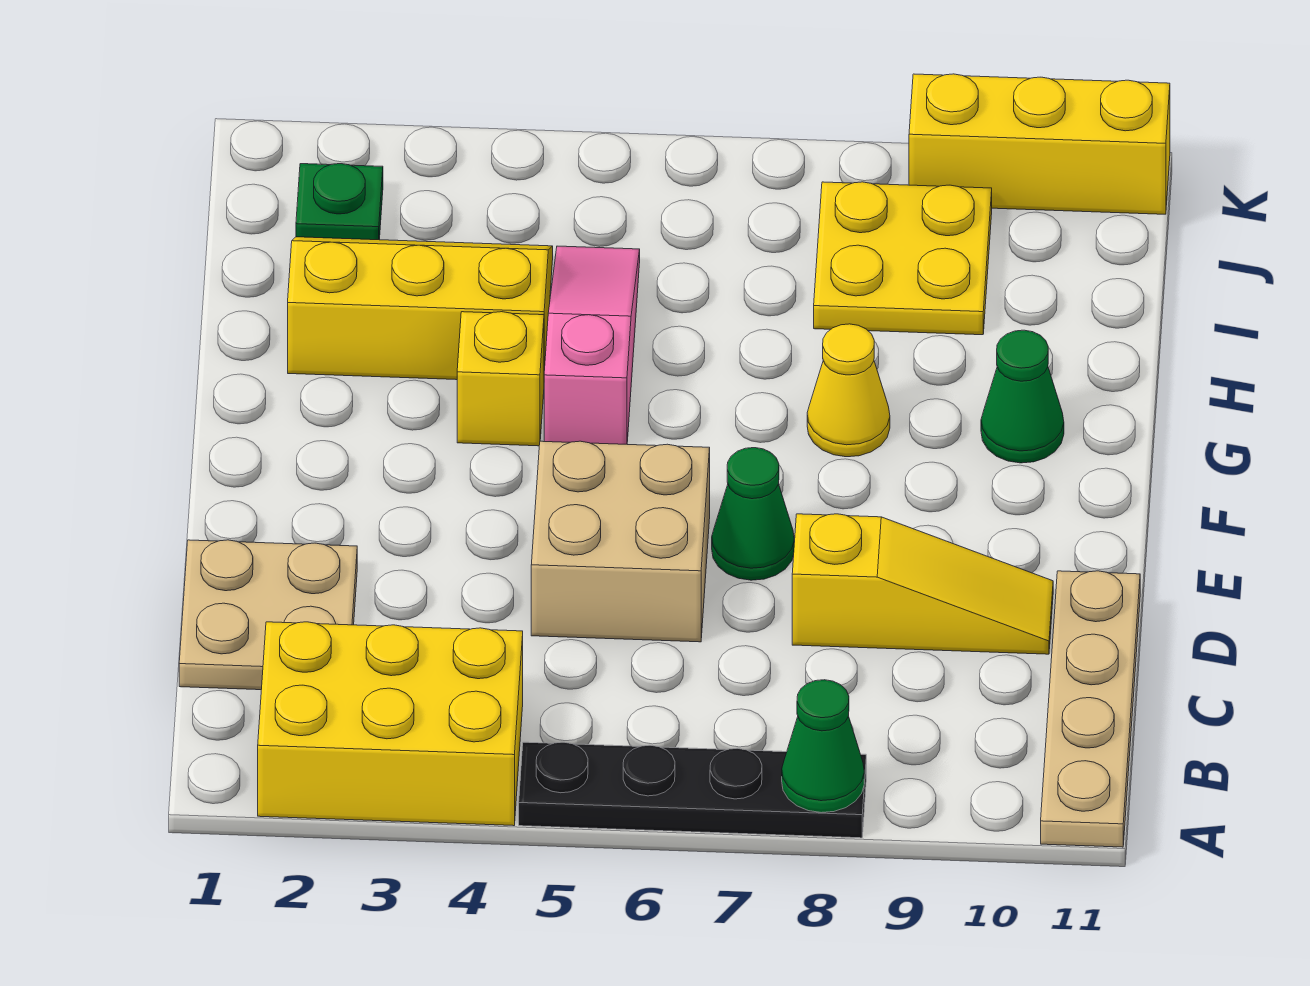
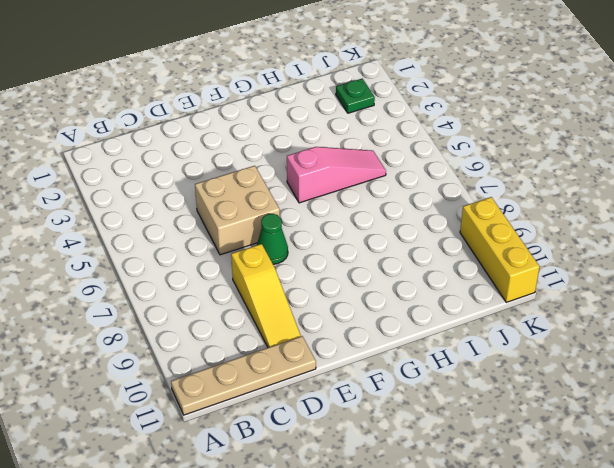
none -> yellow 2x3 brick [258,622,523,826]
none -> black 1x4 plate [519,742,866,838]
none -> tan 2x2 plate [179,540,357,690]

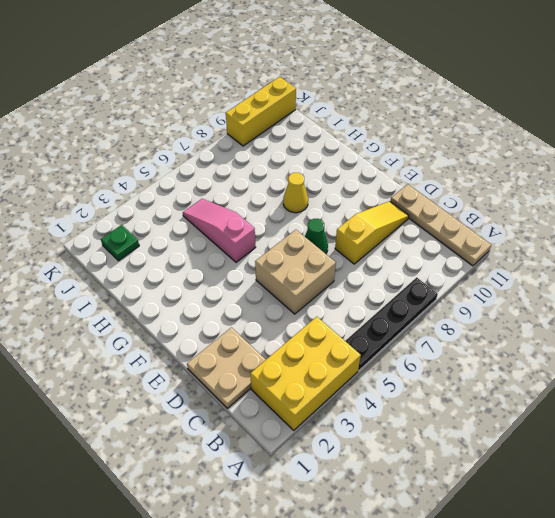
none -> yellow 1x1 brick [457,312,544,446]
none -> green 1x1 cone [981,330,1064,463]
none -> yellow 2x3 slope [288,237,553,380]

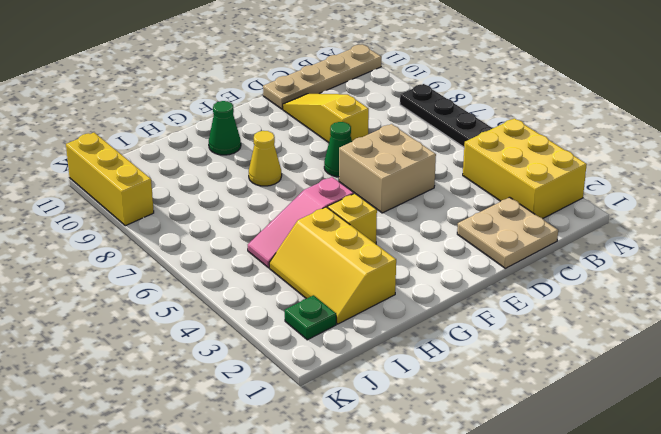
none -> yellow 2x2 plate [814,182,992,335]
none -> green 1x1 cone [782,680,864,813]

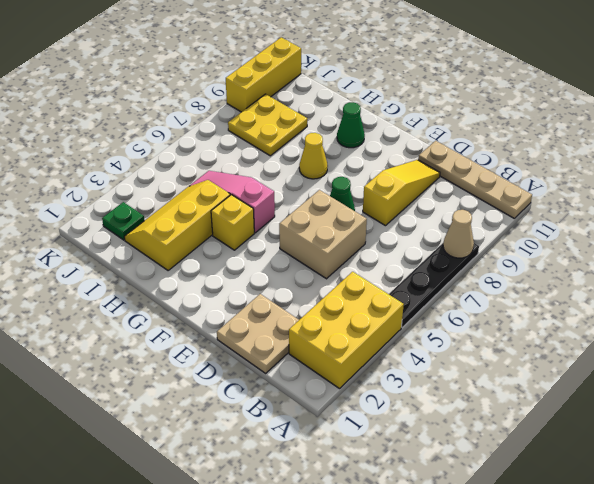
tan 1x1 cone [443,210,474,258] -> green 1x1 cone [782,680,864,813]

